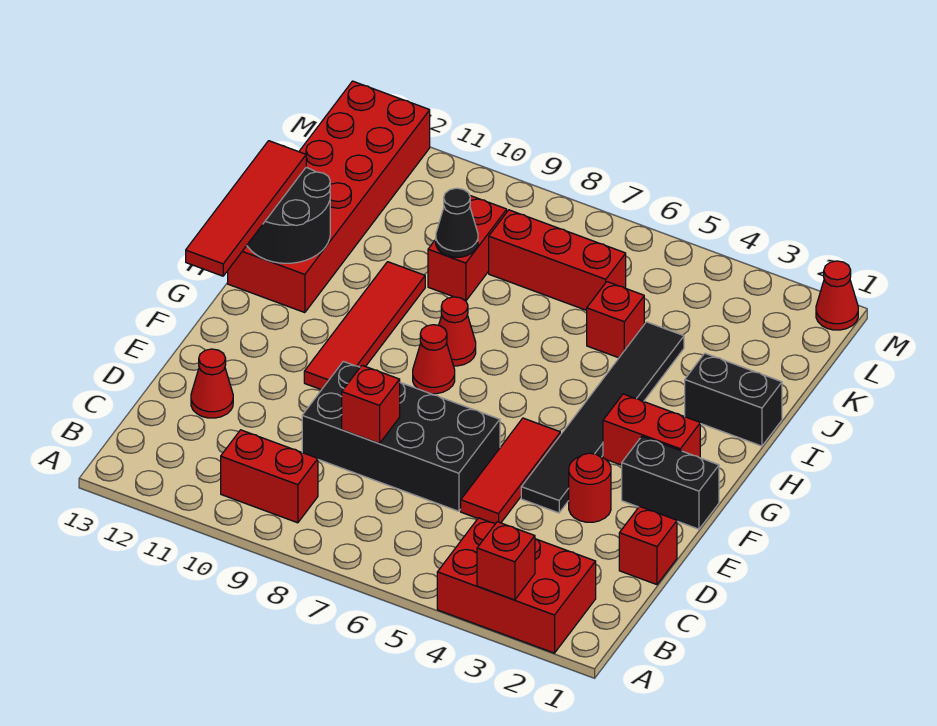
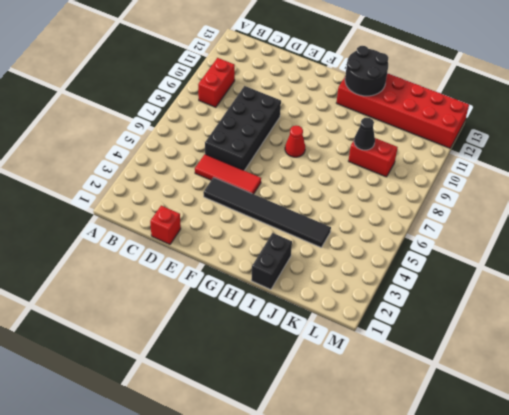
none -> red 2x3 brick [437,518,596,653]
none -> red 1x1 cone [191,349,233,418]
none -> red 1x1 round brick [569,453,611,522]

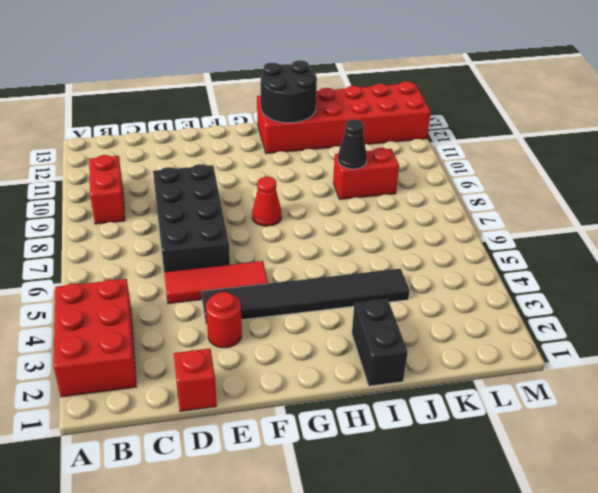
none -> red 1x1 cone [191,349,233,418]
none -> black 1x2 brick [622,437,719,529]
none -> red 1x4 tile [304,262,425,390]

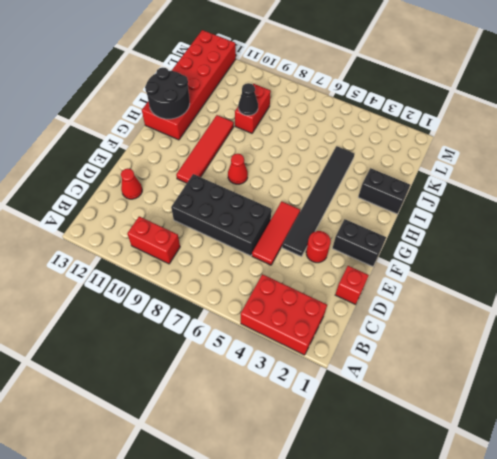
none -> red 1x2 brick [603,394,700,465]
none -> red 1x1 cone [439,297,476,366]
none -> red 1x1 brick [587,282,644,358]

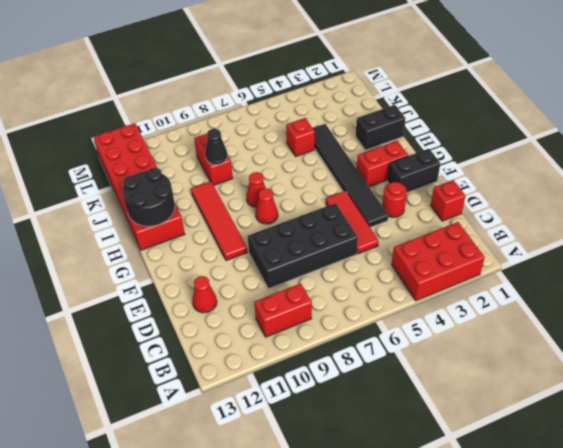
none -> red 1x3 brick [489,210,626,310]
none -> red 1x1 cone [816,261,858,330]
none -> red 1x1 brick [477,522,535,600]

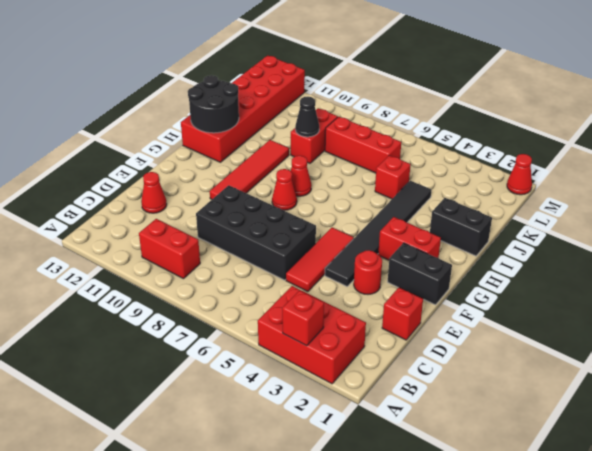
none -> red 1x1 brick [342,365,400,443]
none -> red 1x4 tile [186,141,306,276]

